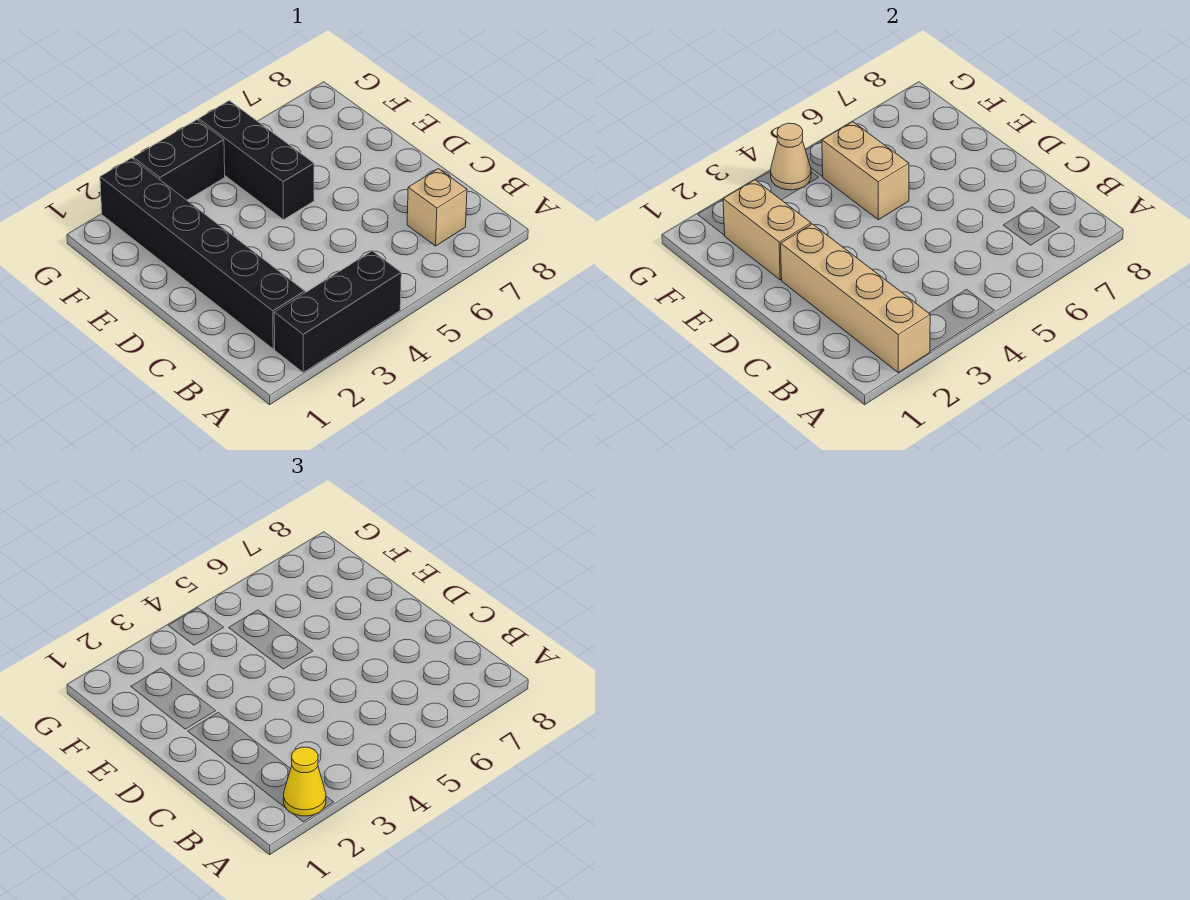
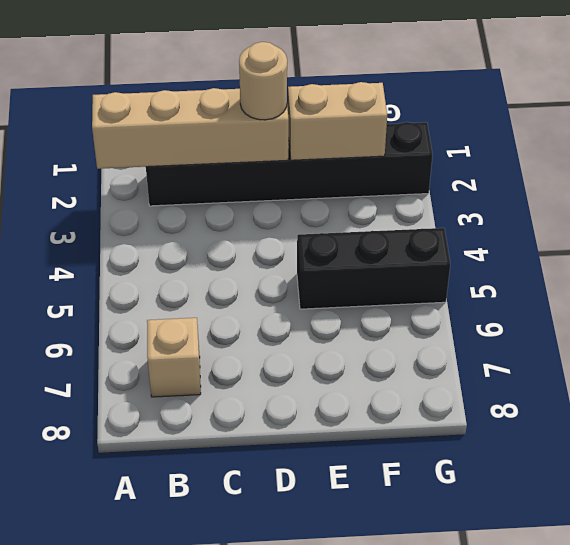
tan 1x1 round brick [239,42,287,120] -> none
none -> black 1x3 brick [274,251,401,372]
none -> black 1x2 brick [133,120,225,200]

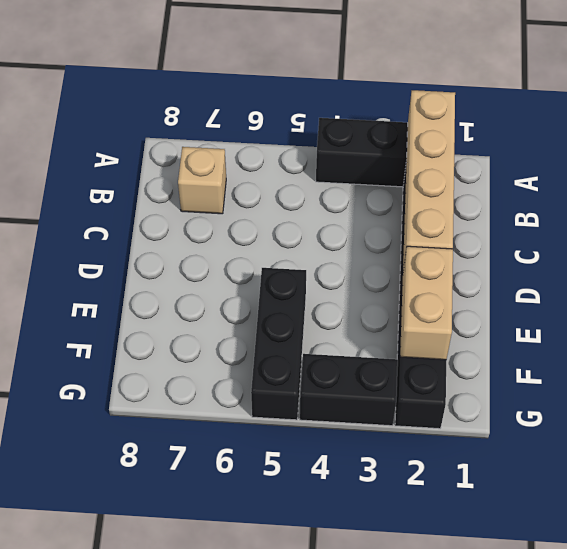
none -> tan 1x2 brick [822,122,909,220]
none -> tan 1x1 cone [771,123,811,190]

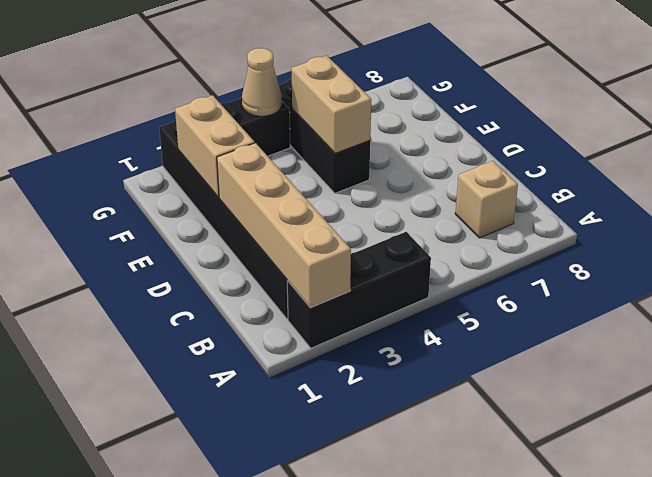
none -> yellow 1x1 cone [284,747,326,816]

